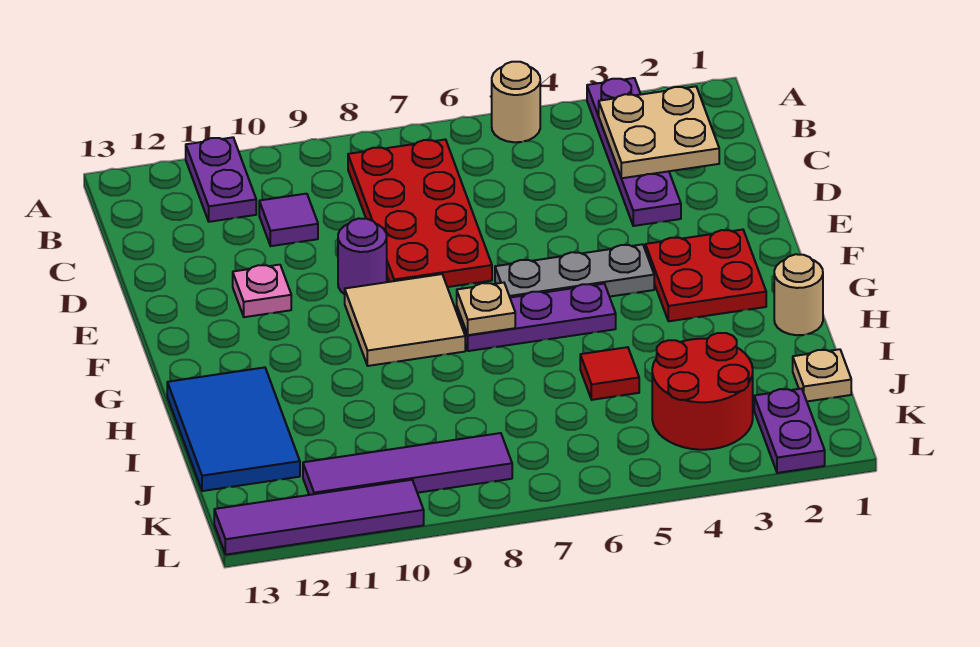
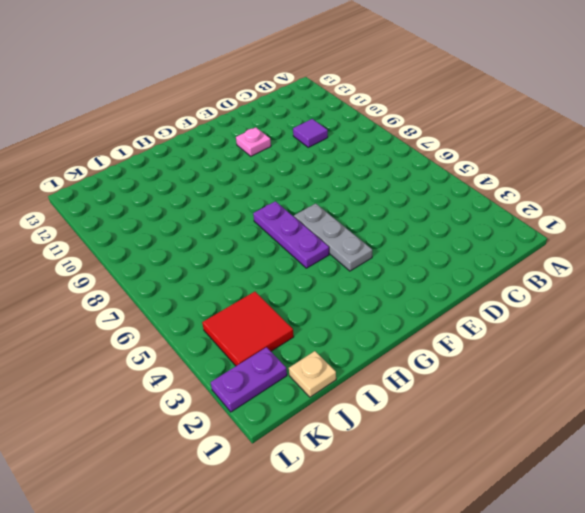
red 2x2 tile [202,292,294,366] -> red 2x2 round brick [652,333,753,450]
none -> purple 1x4 plate [587,78,681,226]
none -> tan 1x1 round brick [492,62,540,142]
none -> purple 1x2 plate [186,137,256,222]

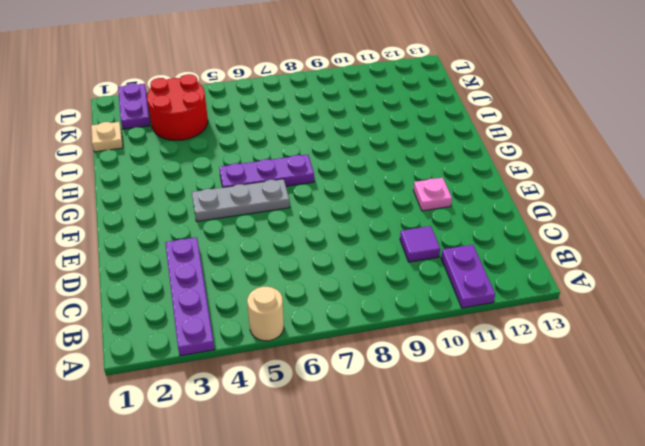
none -> red 2x4 plate [348,139,492,287]
none -> purple 1x1 round brick [338,218,387,294]
none -> red 2x2 plate [645,230,766,321]

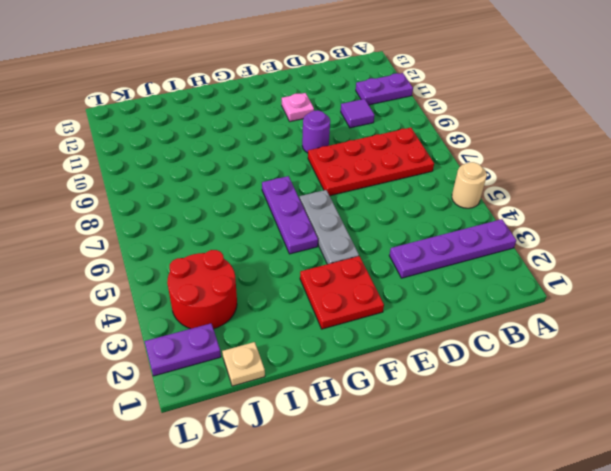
none -> tan 2x2 tile [345,274,465,366]
none -> tan 1x1 round brick [774,254,823,335]
none -> blue 2x3 tile [167,367,300,491]

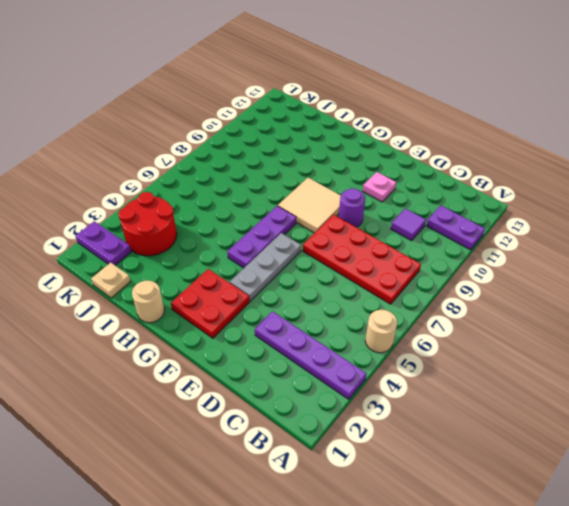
none -> blue 2x3 tile [167,367,300,491]
none -> red 1x1 tile [580,347,639,400]
none -> purple 1x4 tile [303,433,512,495]

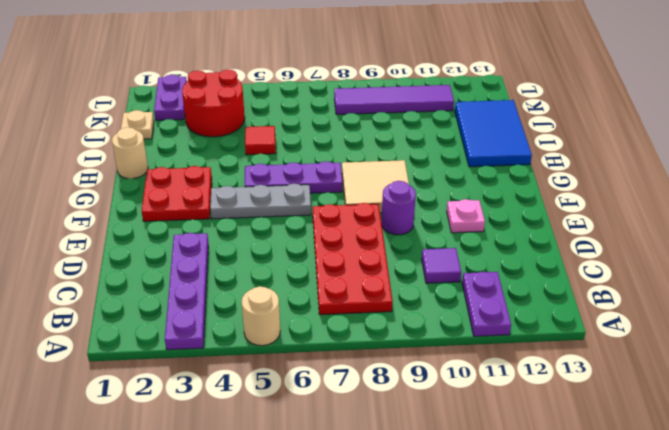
none -> purple 1x4 tile [214,480,424,555]
none -> tan 2x2 plate [599,86,719,178]
none -> tan 1x1 plate [457,283,515,335]

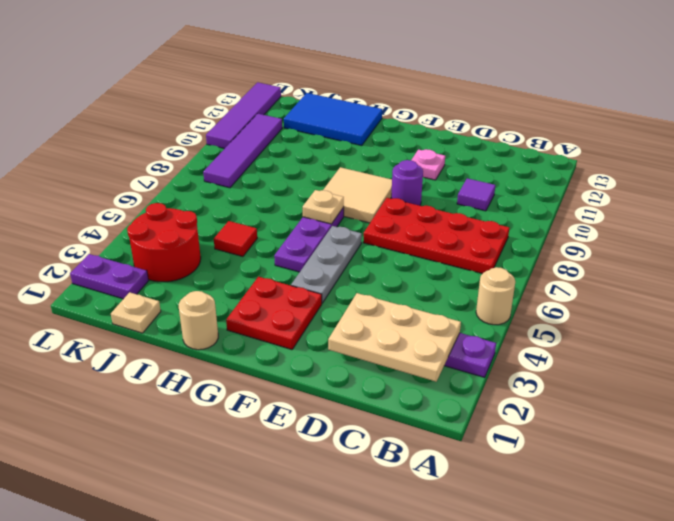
tan 2x3 plate [328,293,461,382] -> tan 2x2 plate [599,86,719,178]
none -> purple 1x2 plate [186,137,256,222]

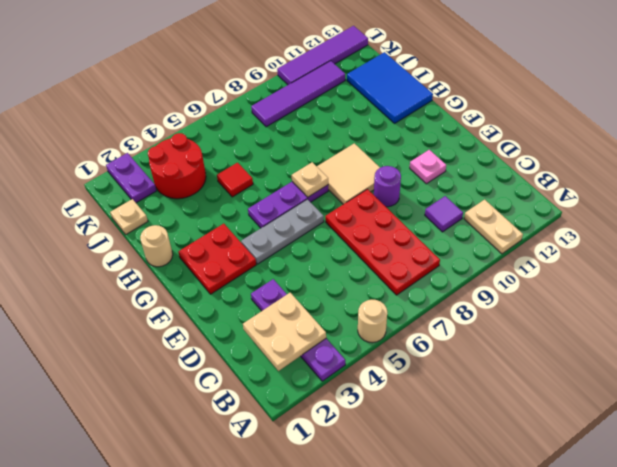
tan 1x2 plate [464,200,523,254] -> purple 1x2 plate [186,137,256,222]

